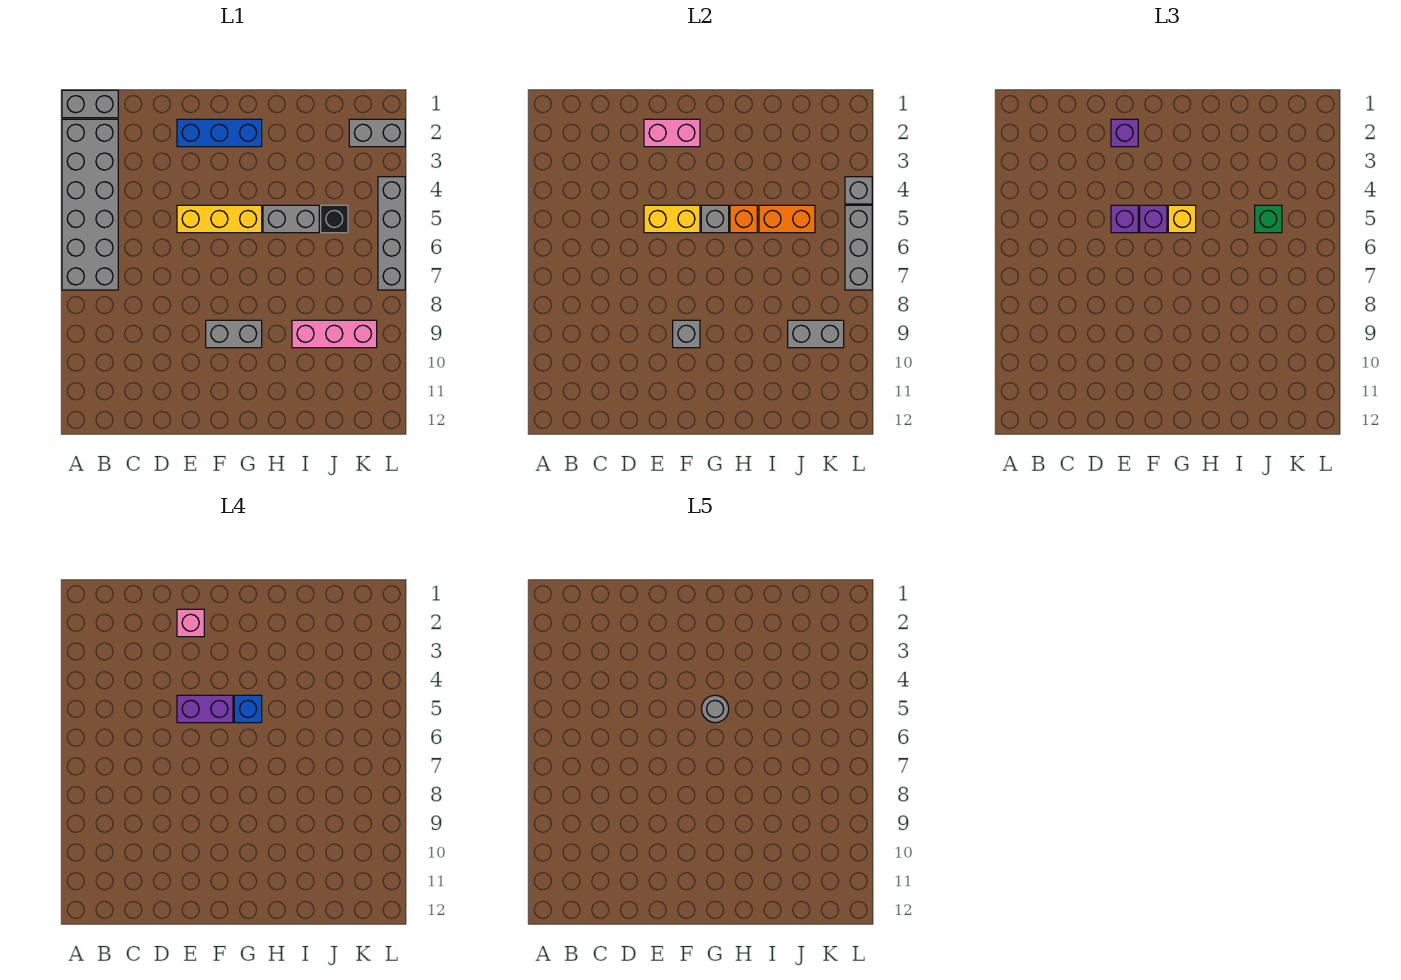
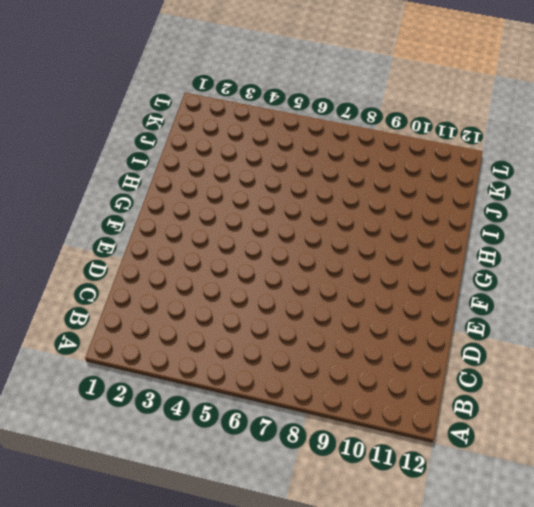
none -> grey 1x2 brick [62,90,118,118]
none -> grey 2x6 brick [62,119,118,290]
none -> blue 1x3 brick [177,119,262,147]

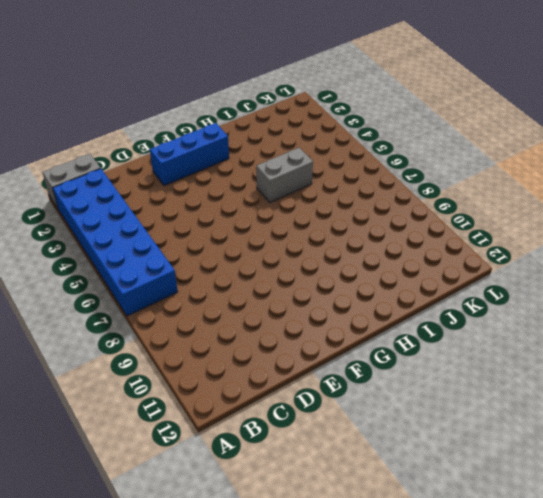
blue 2x6 brick [53,169,178,316] -> grey 2x6 brick [62,119,118,290]
none -> yellow 1x3 brick [177,205,262,233]
none -> grey 1x2 brick [206,320,262,348]
none -> pink 1x3 brick [292,320,377,348]

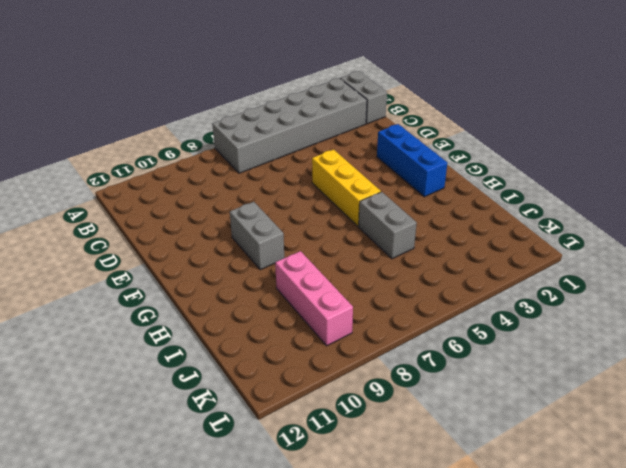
none -> black 1x1 brick [321,205,348,233]
none -> grey 1x2 brick [349,119,405,147]
none -> grey 1x4 brick [378,177,405,290]

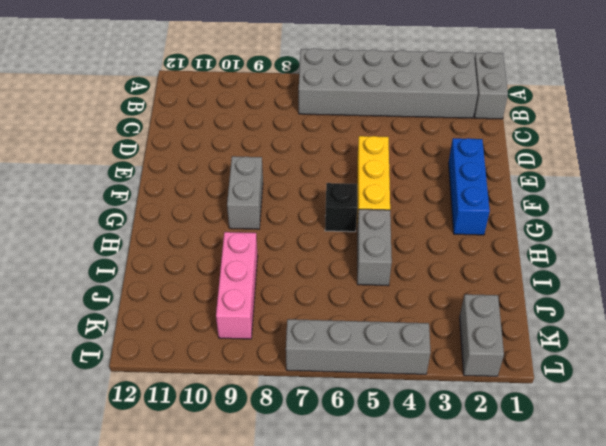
black 1x1 brick [325,183,357,232] -> black 1x1 brick moved to [321,205,348,233]
none -> pink 1x2 brick [644,119,700,147]
none -> yellow 1x2 brick [644,205,700,233]
none -> grey 1x1 brick [673,320,700,348]

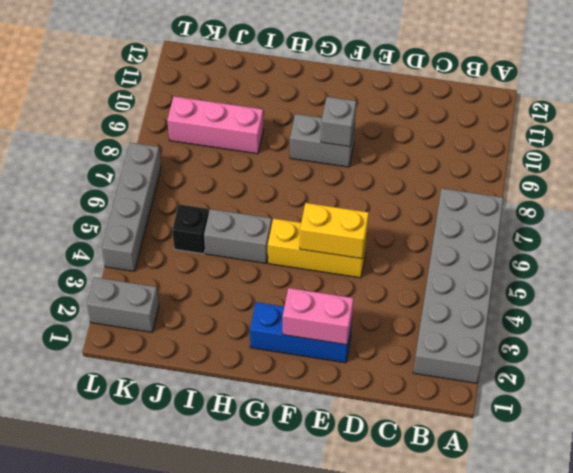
none -> grey 1x2 brick [62,90,118,118]
none -> grey 1x1 brick [701,205,729,233]
none -> orange 1x1 brick [730,205,757,233]

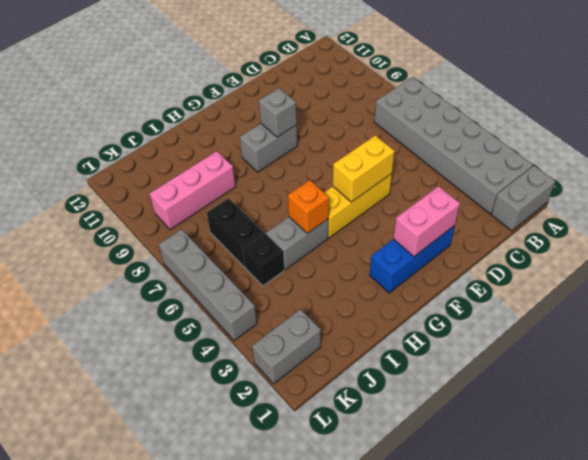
black 1x2 brick [207,198,264,267] -> none
none -> grey 1x1 brick [701,205,729,233]
none -> orange 1x2 brick [759,205,815,233]
none -> grey 1x2 brick [788,320,844,348]

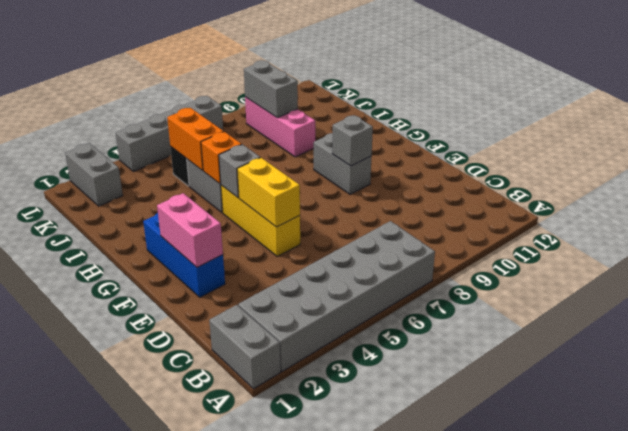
none -> grey 1x1 brick [845,177,872,204]
none -> grey 1x3 brick [845,205,872,290]
none -> purple 1x1 brick [1111,119,1138,147]

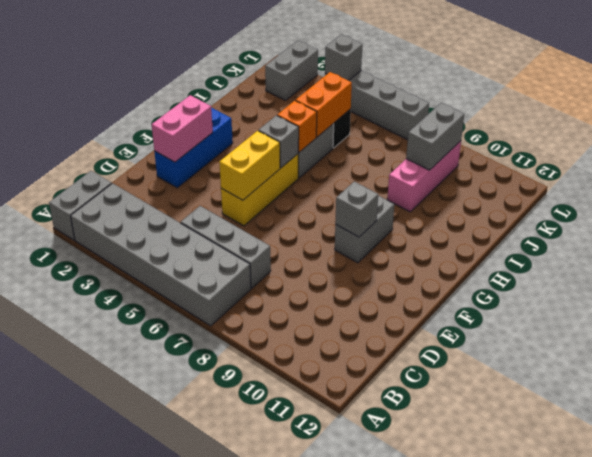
grey 1x3 brick [181,206,271,288] -> grey 1x3 brick moved to [845,205,872,290]
none -> purple 1x1 brick [1111,119,1138,147]
none -> purple 1x1 brick [1111,205,1138,233]
none -> purple 1x1 brick [1140,205,1167,233]

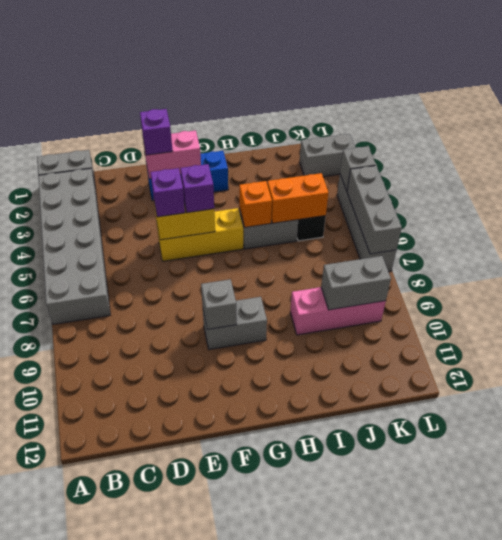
none -> grey 1x1 brick [701,205,729,233]
none -> yellow 1x1 brick [1168,205,1196,233]
none -> green 1x1 brick [1255,205,1282,233]

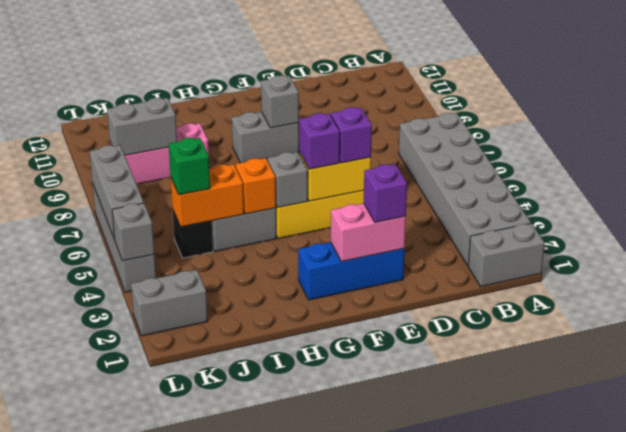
none -> yellow 1x1 brick [1168,205,1196,233]
none -> pink 1x1 brick [177,609,204,637]
none -> purple 1x2 brick [177,695,233,723]

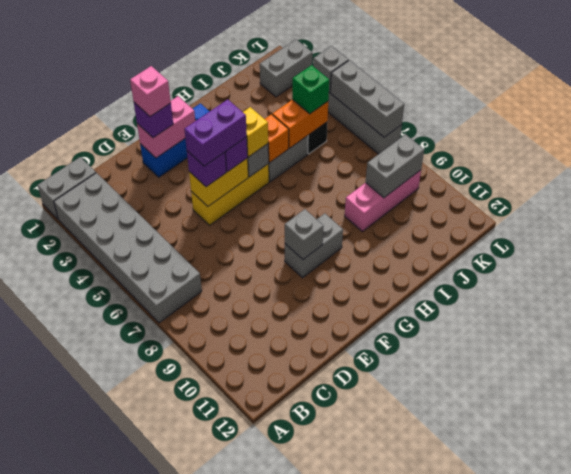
none -> blue 1x1 brick [234,695,262,723]
none -> grey 1x1 round brick [702,695,729,723]

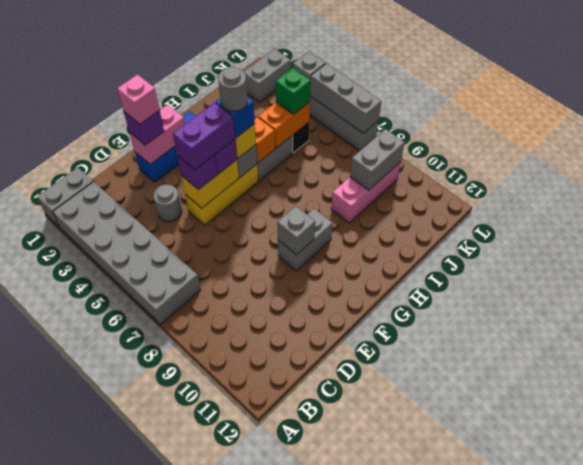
grey 1x1 round brick [153,185,182,222] -> none

